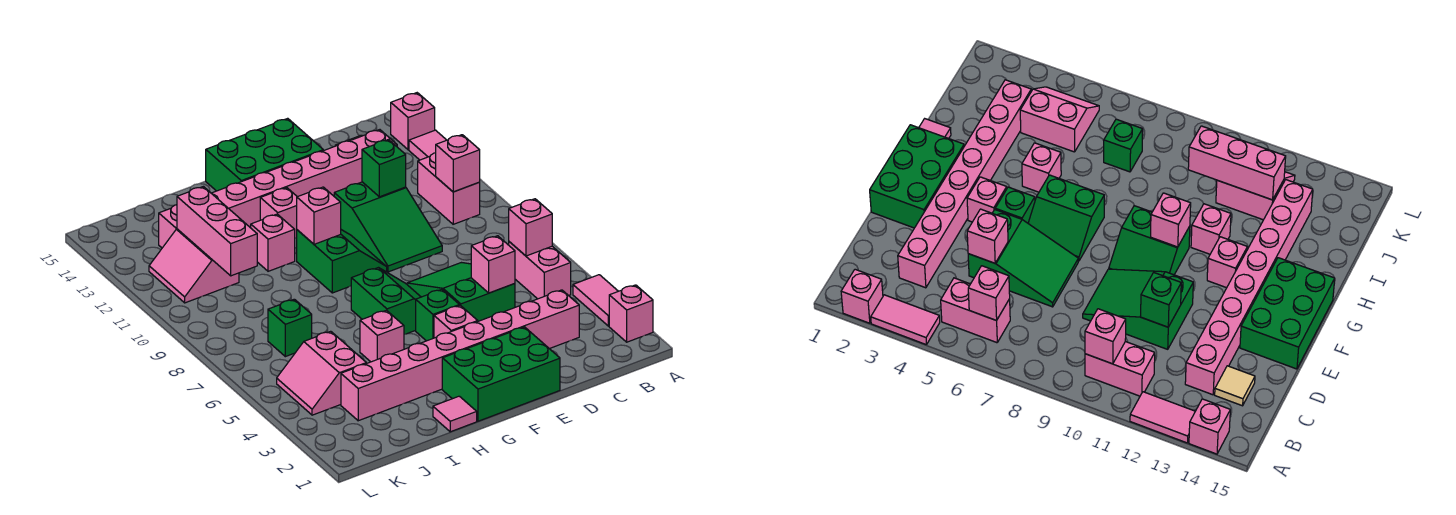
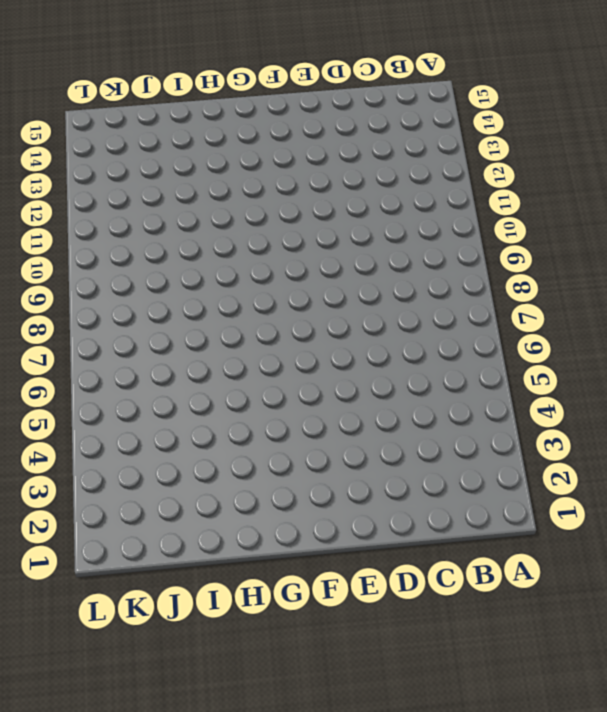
none -> pink 1x1 brick [609,285,653,342]
none -> pink 1x2 tile [573,275,618,326]
none -> pink 1x2 tile [409,130,446,160]
none -> pink 1x1 brick [391,93,435,150]

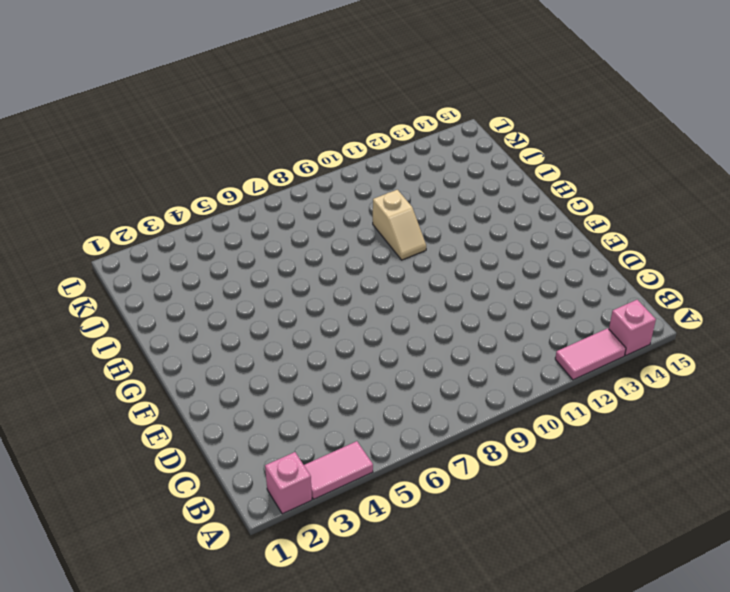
tan 1x2 slope [373,190,426,260] -> none
none -> pink 1x2 brick [509,242,571,299]
none -> pink 1x2 brick [418,153,480,224]
none -> pink 1x8 brick [341,290,579,421]
none -> pink 1x8 brick [159,130,397,248]

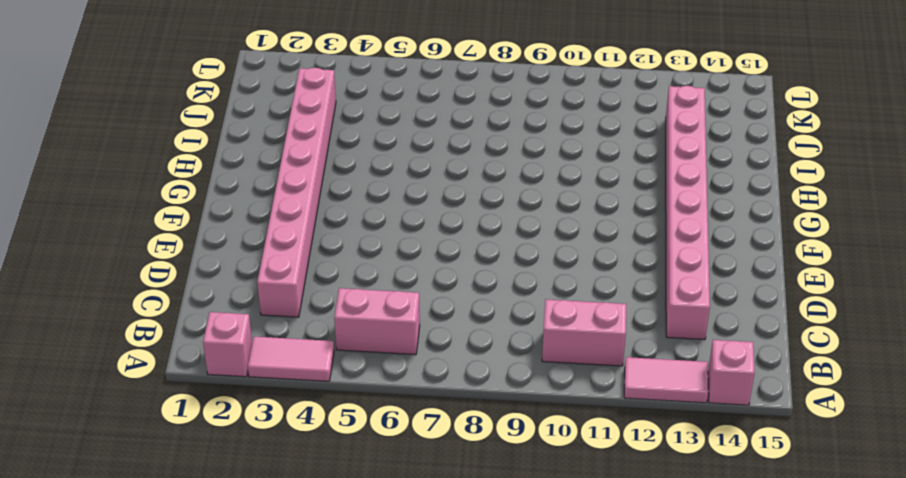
none -> tan 1x1 tile [1215,366,1255,406]
none -> green 2x3 slope [407,263,515,321]
none -> green 2x3 slope [334,182,442,272]
none -> green 2x3 brick [442,327,560,421]

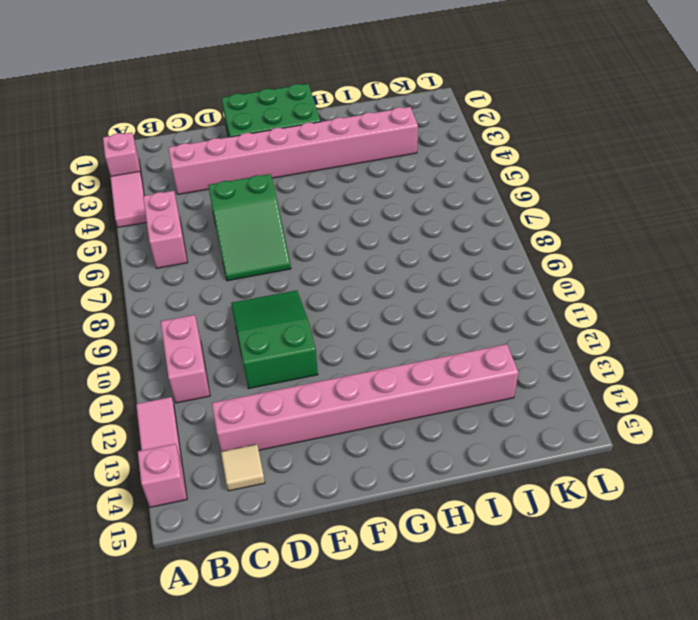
none -> green 2x3 brick [206,118,323,191]
none -> pink 1x1 brick [434,305,478,338]
none -> green 1x1 brick [416,289,459,341]
none -> green 2x2 slope [351,268,421,334]

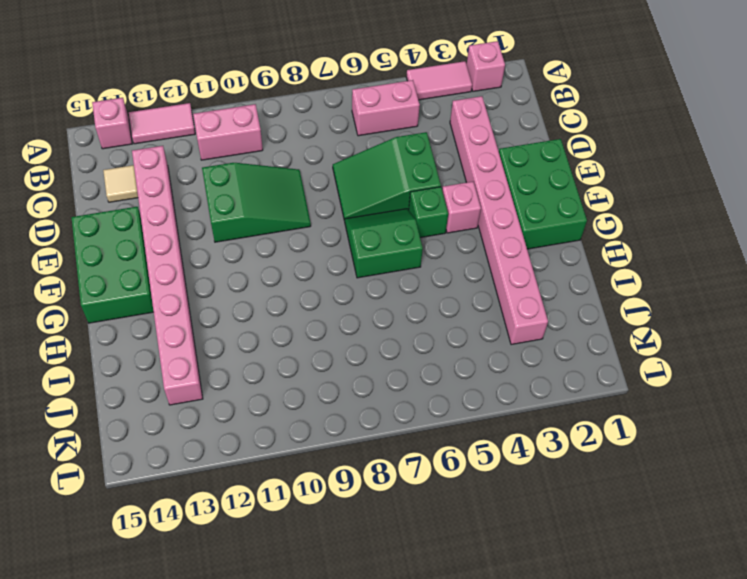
none -> green 2x2 slope [297,230,387,293]
none -> pink 1x1 brick [260,188,297,238]
none -> pink 1x1 tile [433,396,477,432]
none -> pink 1x1 brick [360,310,404,362]

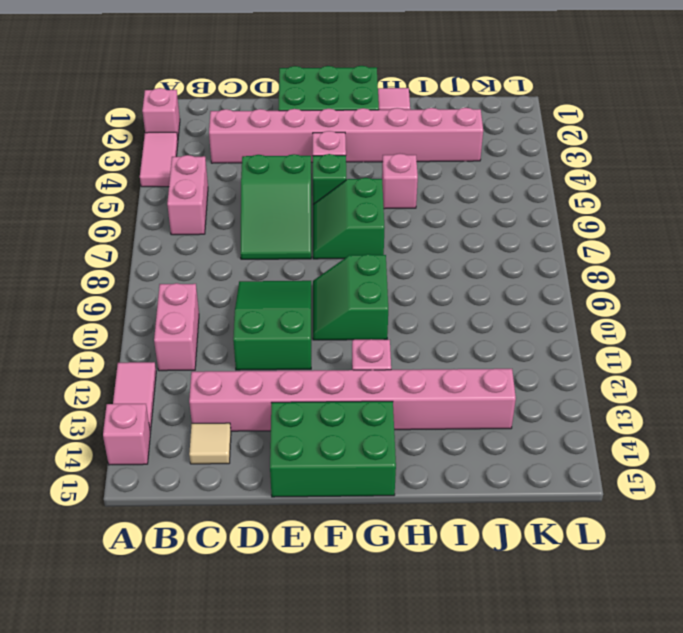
none -> pink 1x1 brick [251,214,295,271]
none -> pink 2x2 slope [277,331,366,415]
none -> green 1x1 brick [268,299,312,357]
none -> pink 2x2 slope [149,229,239,303]

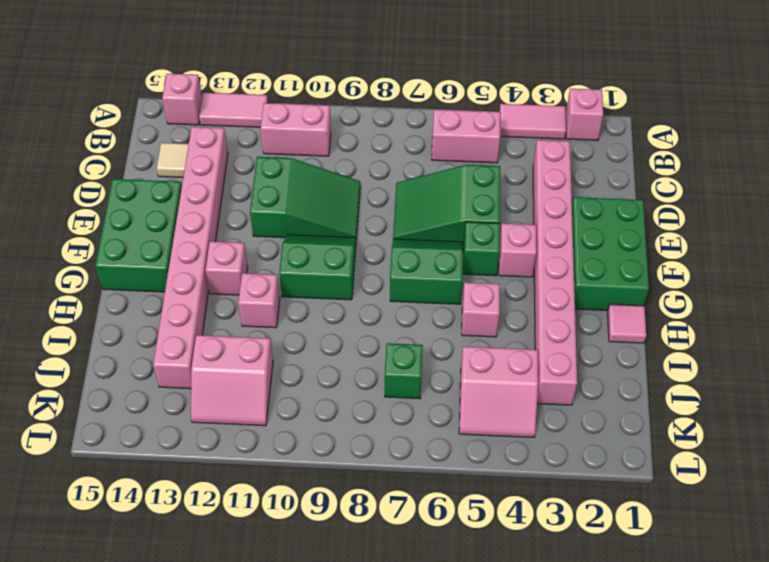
none -> pink 1x1 brick [509,199,552,256]
none -> pink 1x1 brick [436,135,480,192]
none -> pink 1x1 brick [471,236,515,293]
none -> green 1x1 brick [362,140,406,197]

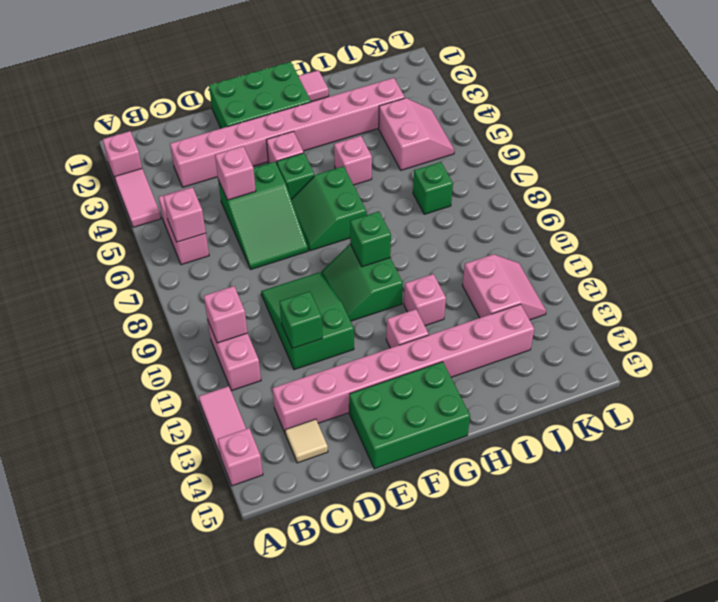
green 1x1 brick [350,211,391,267] -> none
none -> pink 1x1 brick [297,187,341,244]
none -> pink 1x3 brick [177,187,257,276]

